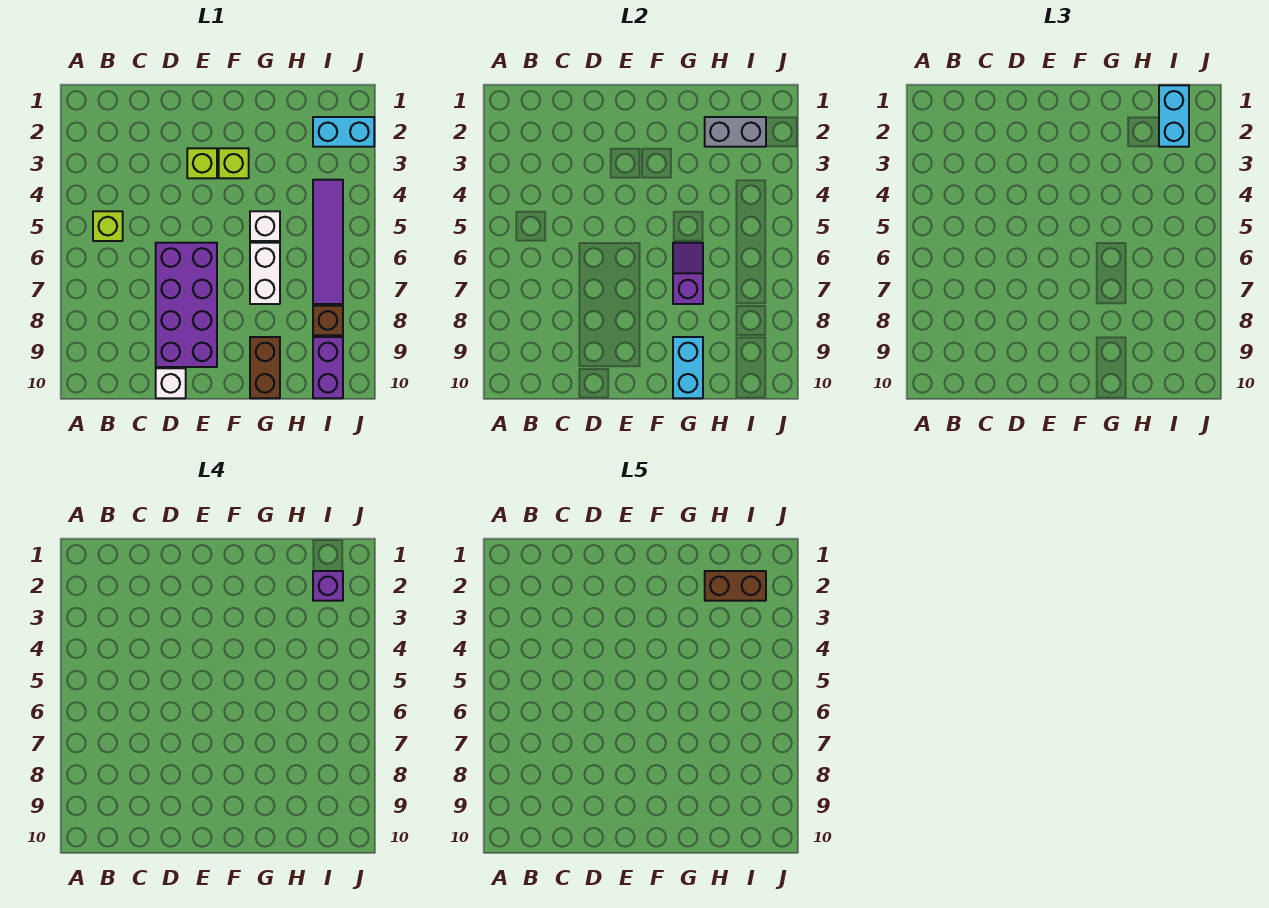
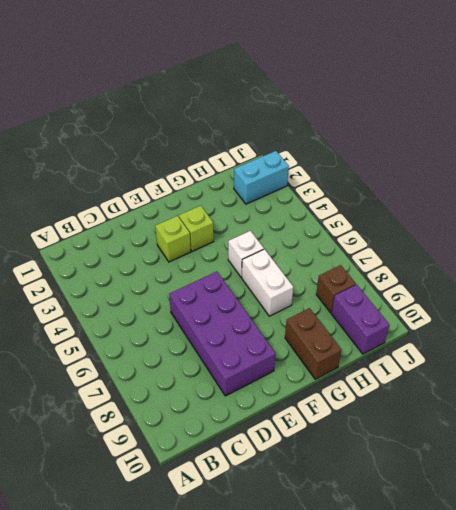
none -> lime 1x1 brick [93,211,123,241]
none -> white 1x1 brick [156,368,186,398]
none -> purple 1x4 tile [313,180,343,304]

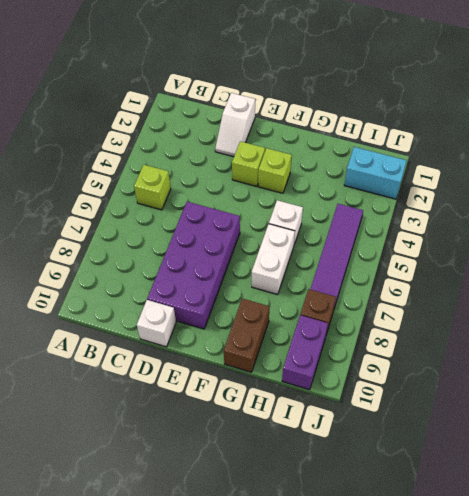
white 1x2 slope [215,93,255,157] -> none
none -> purple 1x2 slope [673,243,703,304]
none -> cyan 1x2 brick [673,337,703,398]
none -> grey 1x2 brick [705,117,766,147]

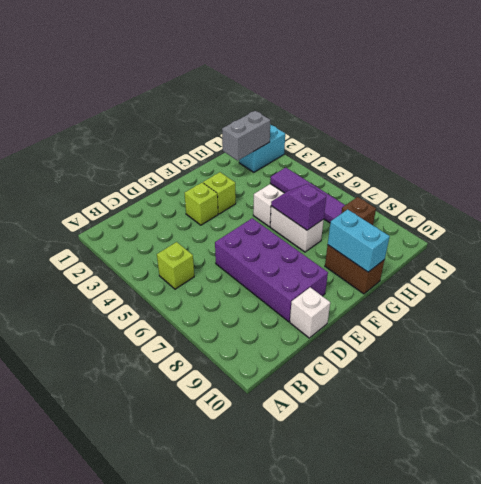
none -> purple 1x2 brick [313,337,343,398]
none -> cyan 1x2 brick [1159,85,1189,147]
none -> purple 1x1 brick [313,571,343,601]

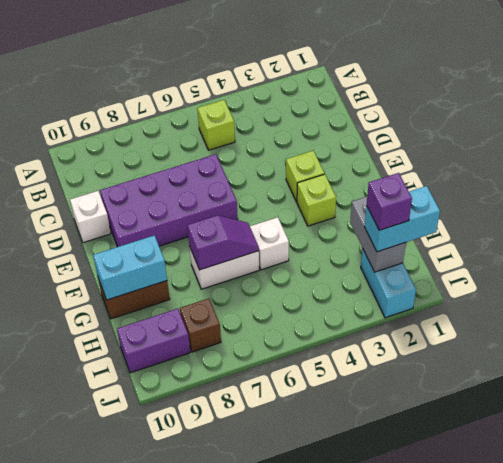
none -> purple 1x4 tile [313,180,343,304]
none -> brown 1x2 brick [705,571,766,601]

